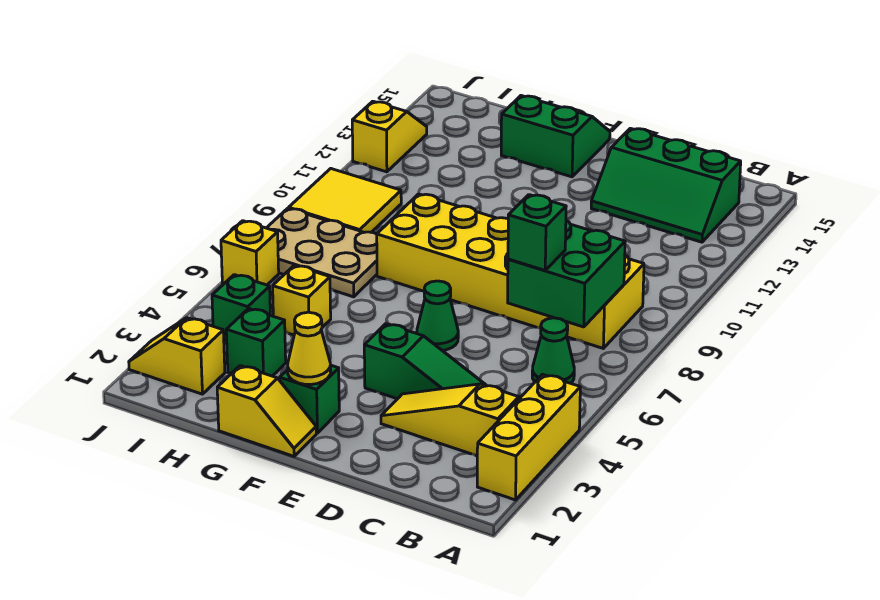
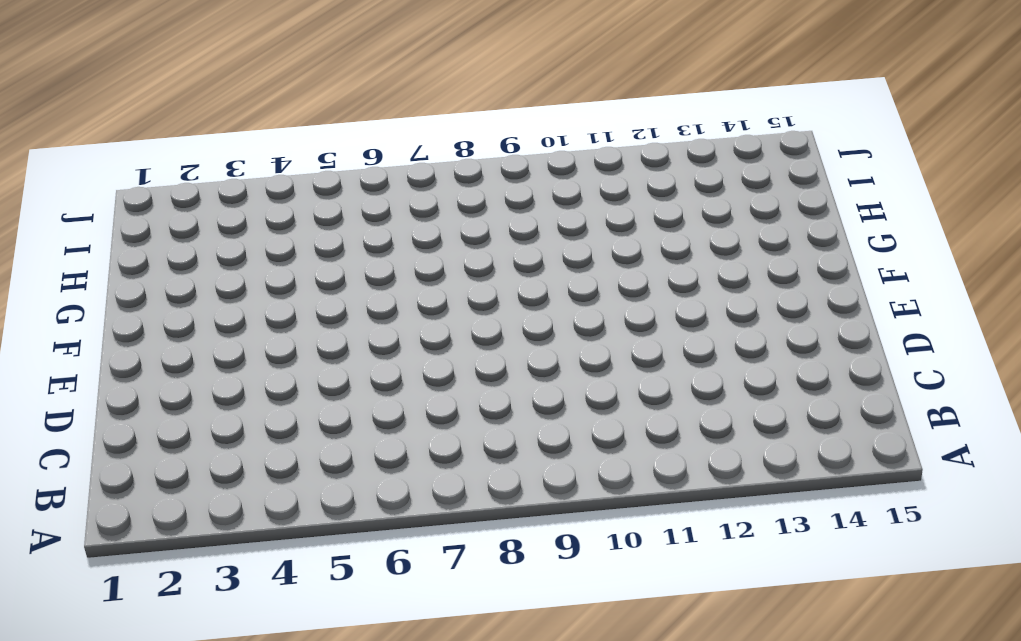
none -> yellow 1x3 brick [477,374,580,500]
none -> yellow 1x3 slope [381,384,519,456]
none -> green 1x1 cone [532,318,574,383]

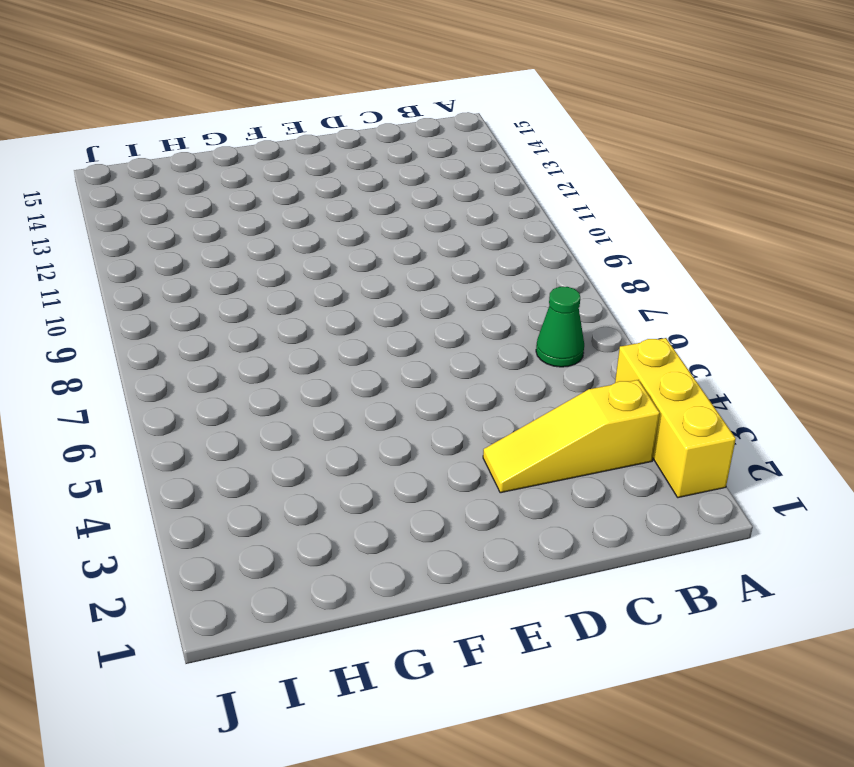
none -> yellow 2x6 brick [377,194,644,348]
none -> green 2x3 slope [591,128,741,242]
none -> green 1x3 slope [364,324,487,399]

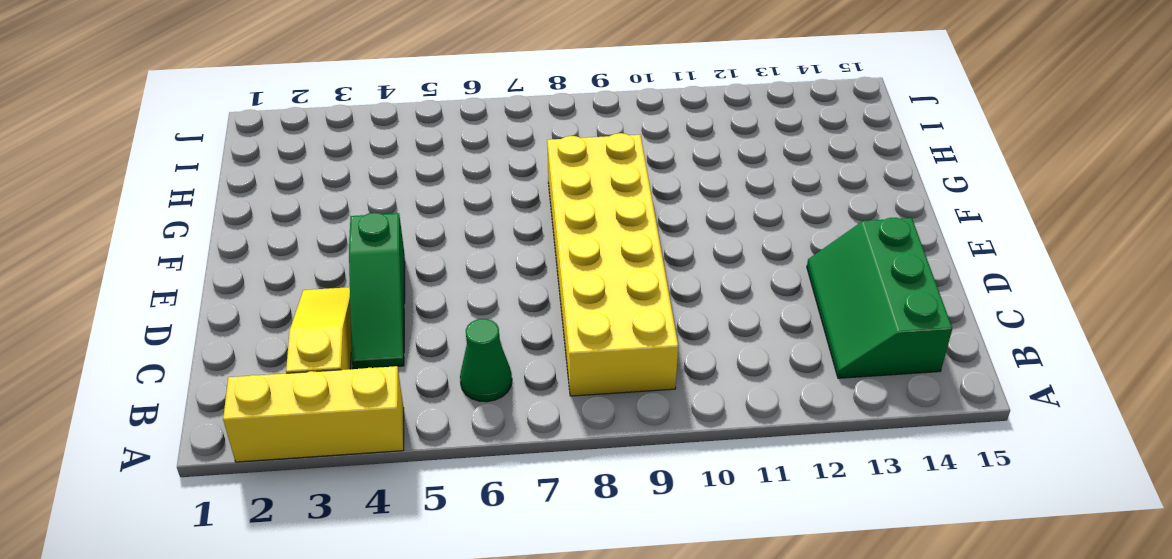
none -> green 1x1 cone [417,281,458,351]
none -> yellow 1x2 slope [217,366,316,456]
none -> green 1x1 brick [280,365,339,433]

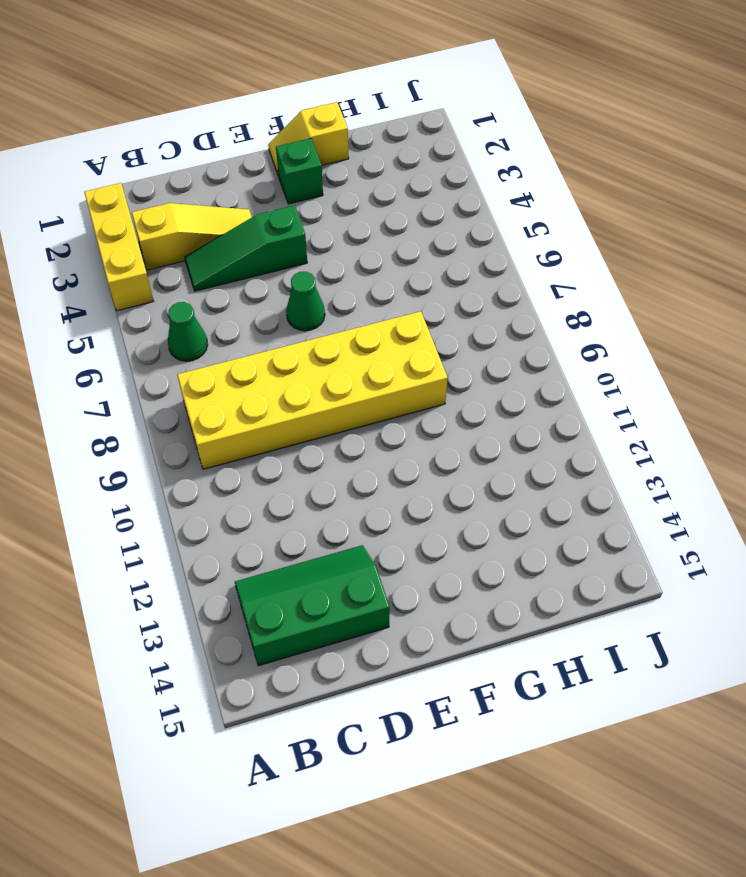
none -> green 2x2 slope [501,96,610,177]
none -> green 1x1 brick [226,308,286,376]
none -> yellow 1x1 brick [273,265,331,335]

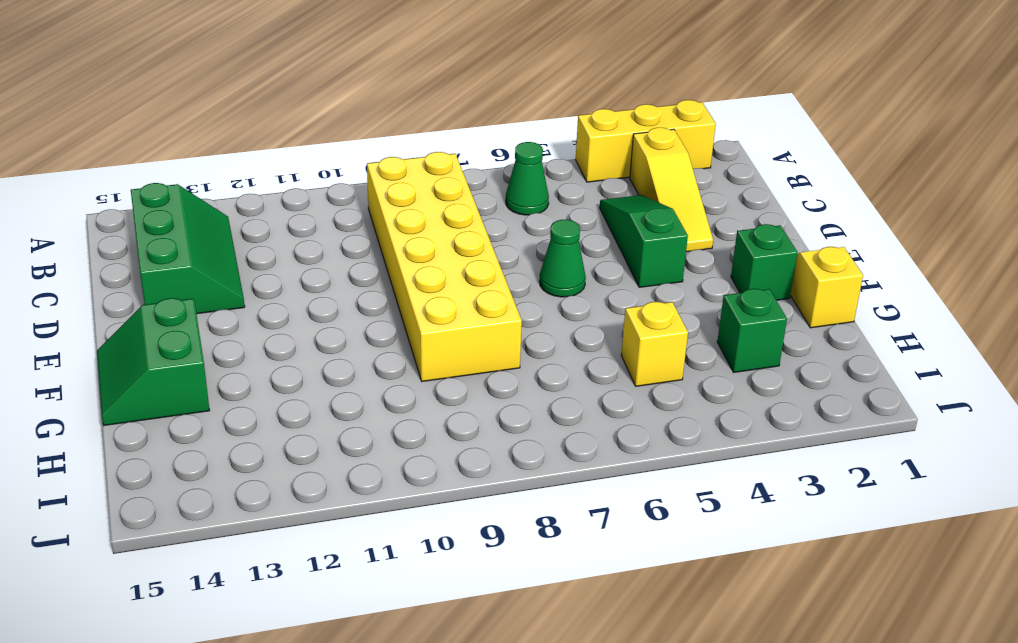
none -> tan 2x3 plate [267,208,377,297]
none -> yellow 1x2 slope [129,318,225,394]
none -> green 1x1 brick [212,275,270,342]

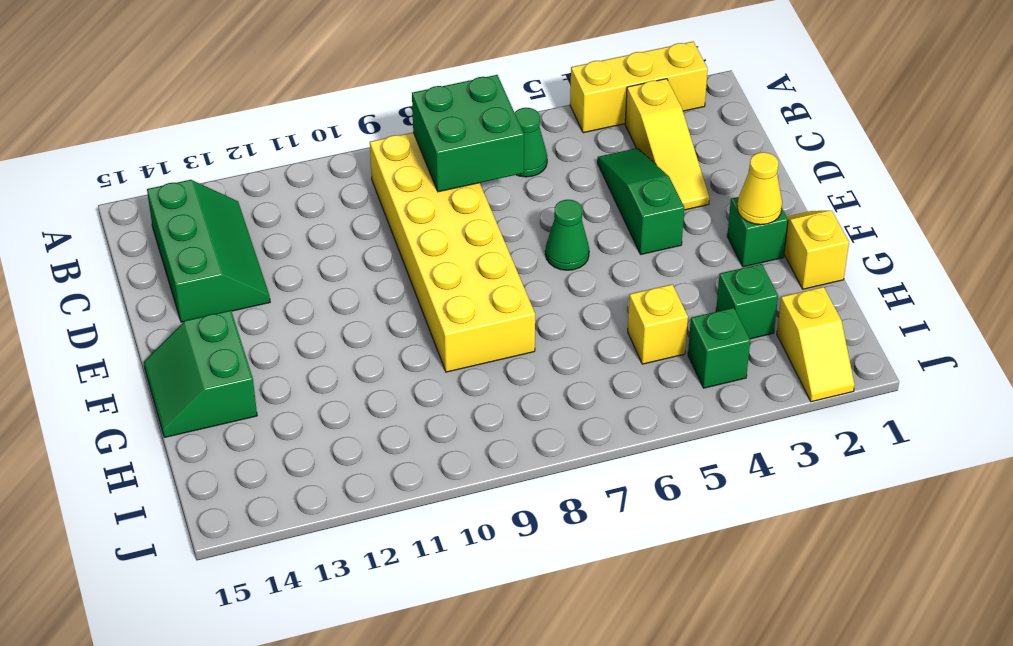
none -> tan 2x3 plate [267,208,377,297]
none -> yellow 2x2 tile [289,169,401,232]
none -> yellow 1x1 brick [221,221,279,285]

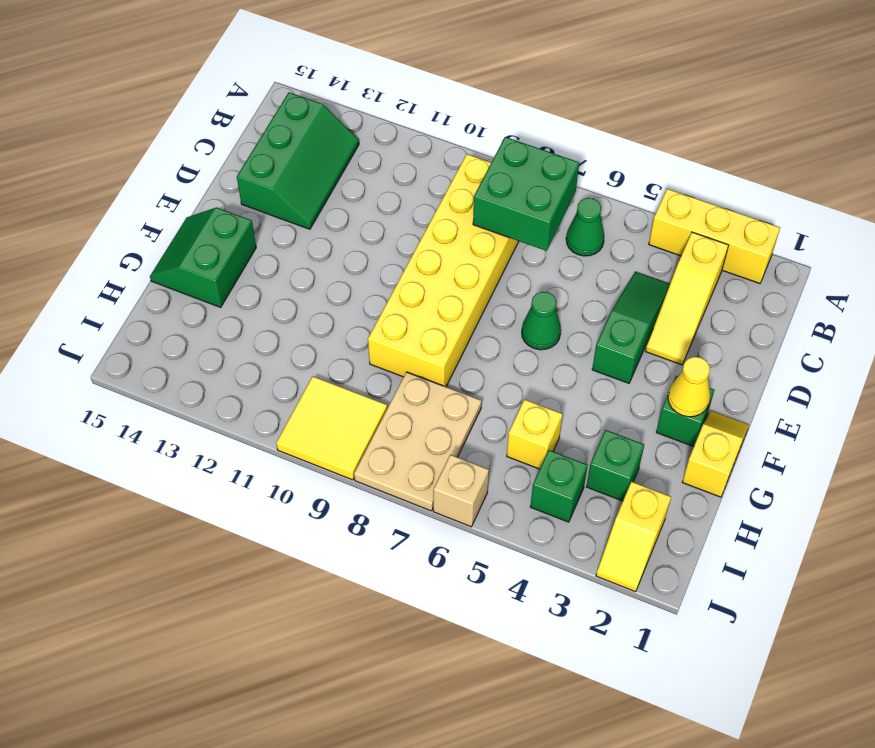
tan 1x1 brick [433,455,489,527] -> yellow 1x1 brick [221,221,279,285]
none -> yellow 1x2 slope [352,101,427,172]
none -> green 1x1 brick [508,195,566,270]

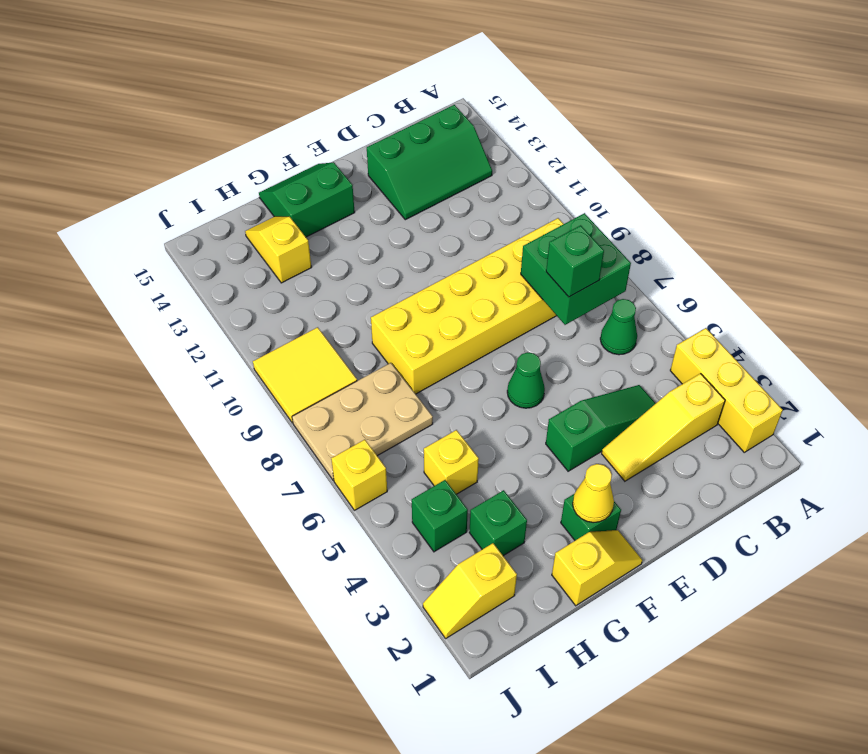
yellow 1x2 slope [245,216,312,283] -> yellow 1x2 slope moved to [352,101,427,172]

